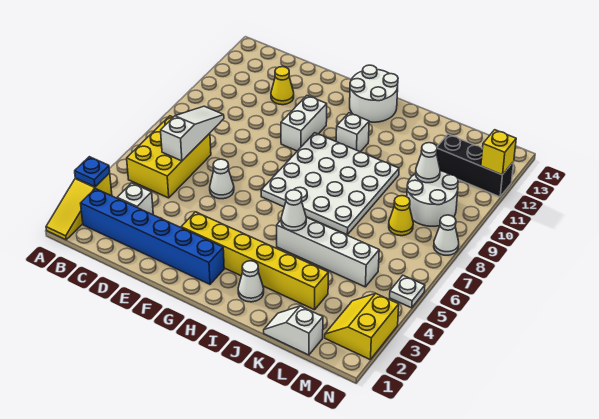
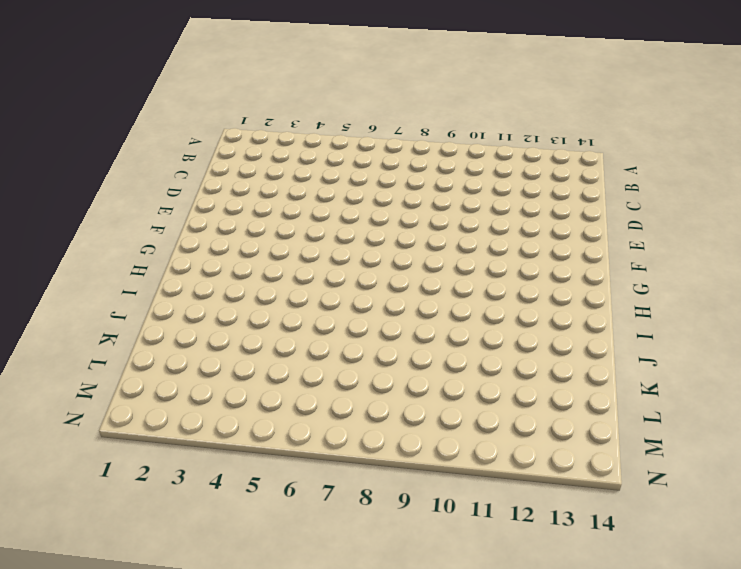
none -> yellow 1x3 slope [46,173,112,240]
none -> blue 1x6 brick [81,189,224,284]
none -> yellow 2x3 brick [127,116,211,198]

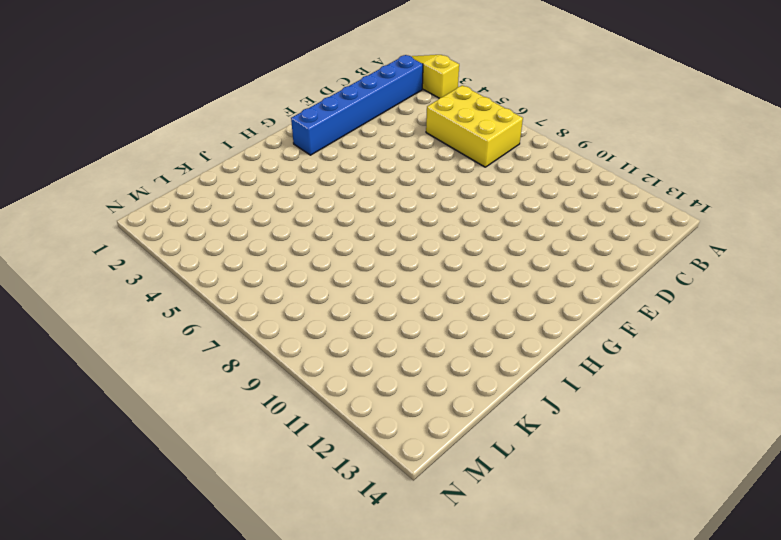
none -> white 1x1 brick [117,183,153,215]
none -> yellow 1x1 cone [271,67,294,105]
none -> white 1x1 cone [210,159,234,199]

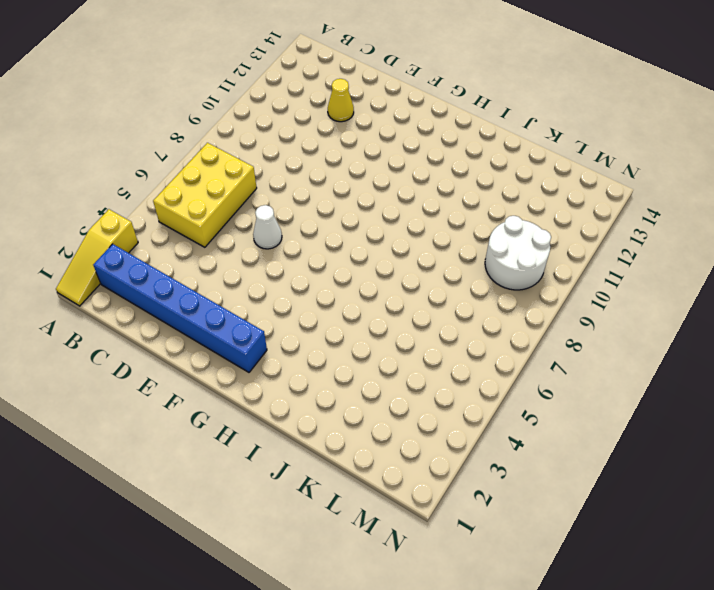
none -> white 1x1 brick [117,183,153,215]
none -> yellow 1x6 brick [181,212,328,310]
none -> white 1x2 brick [281,96,327,151]

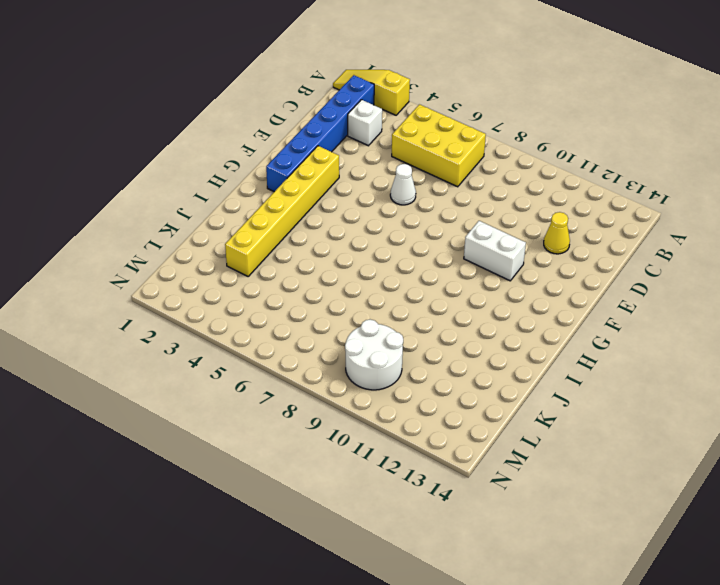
none -> white 4x4 plate [261,133,399,234]
none -> white 2x2 round brick [350,65,398,122]
none -> white 1x1 brick [336,113,369,152]

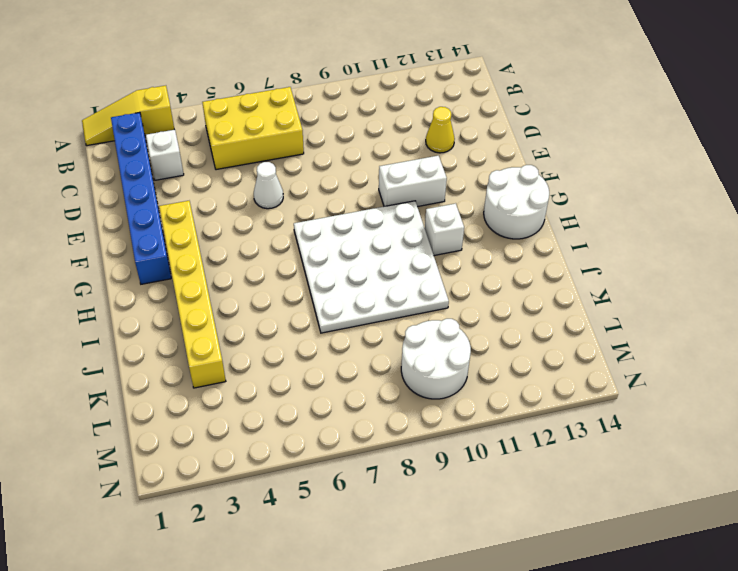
none -> white 1x1 cone [238,261,264,302]
none -> white 1x4 brick [277,217,379,287]
none -> white 1x2 slope [264,306,323,355]

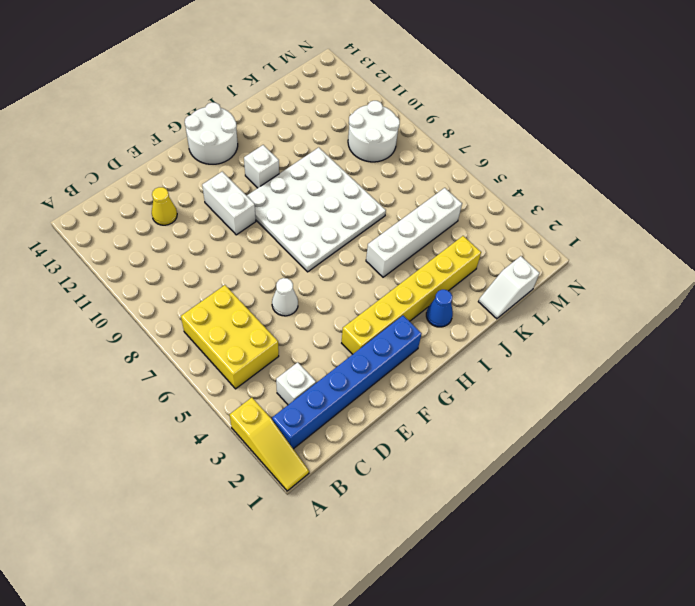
blue 1x1 cone [426,290,453,327] -> white 1x1 cone [238,261,264,302]
none -> yellow 1x1 cone [389,196,413,236]
none -> black 1x3 brick [437,134,514,197]
none -> yellow 2x2 slope [325,293,399,360]

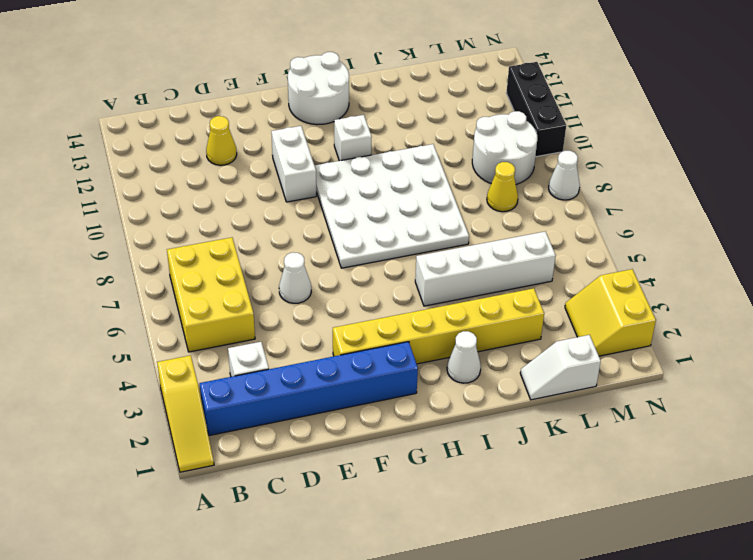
black 1x3 brick [506,62,566,157] -> black 1x3 brick turned to [437,134,514,197]
none -> white 1x1 plate [390,276,425,308]
none -> blue 1x1 plate [75,157,110,187]
none -> white 1x3 slope [161,106,224,161]

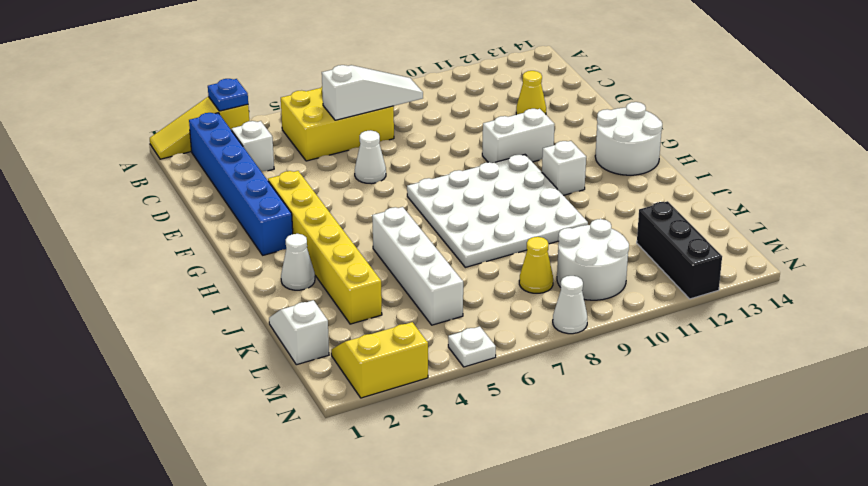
none -> white 1x1 cone [281,190,306,231]
none -> white 1x1 cone [416,143,440,183]
none -> yellow 1x1 brick [481,130,516,175]

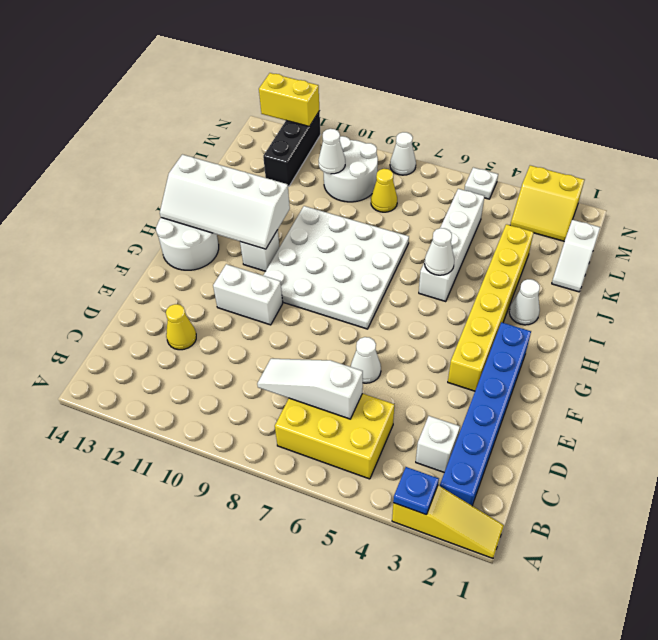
white 2x4 slope [160,155,290,249] -> none
yellow 1x2 brick [259,73,320,126] -> yellow 1x1 brick [481,130,516,175]

